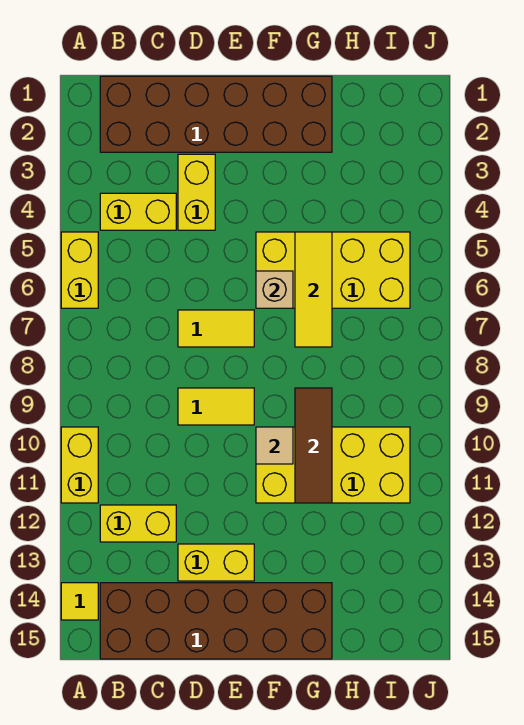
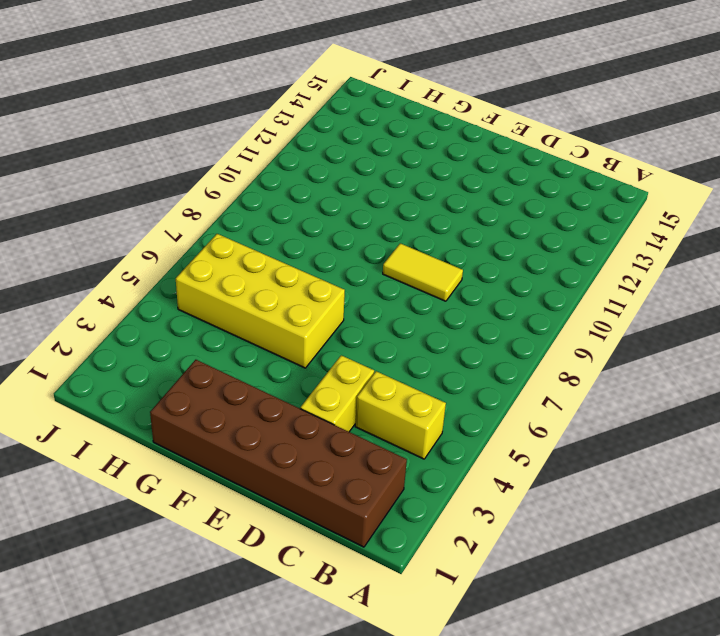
none -> yellow 1x2 brick [61,232,98,308]
none -> yellow 1x2 brick [61,427,98,503]
none -> yellow 1x1 tile [61,583,98,620]

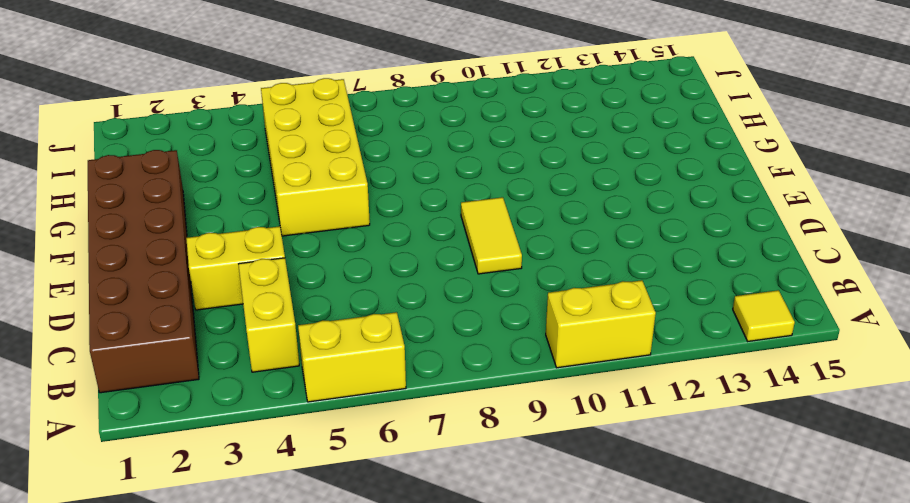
none -> yellow 1x2 brick [100,505,176,542]
none -> brown 2x6 brick [100,583,332,659]
none -> yellow 1x2 tile [178,310,254,347]

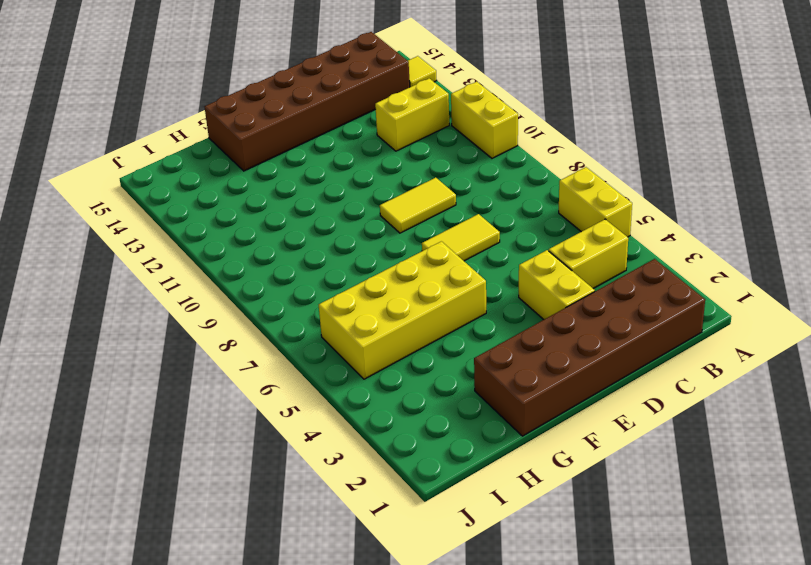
none -> yellow 1x2 brick [178,544,254,581]
none -> yellow 2x4 brick [256,427,410,503]
none -> tan 1x1 brick [256,271,293,308]

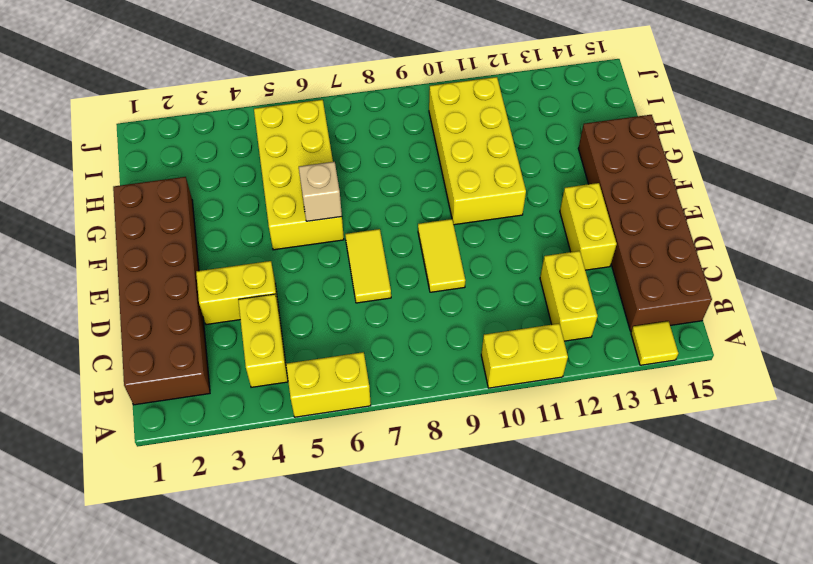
none -> tan 1x1 tile [256,427,293,464]
none -> yellow 1x3 tile [295,232,332,347]
none -> brown 1x3 tile [295,388,332,503]

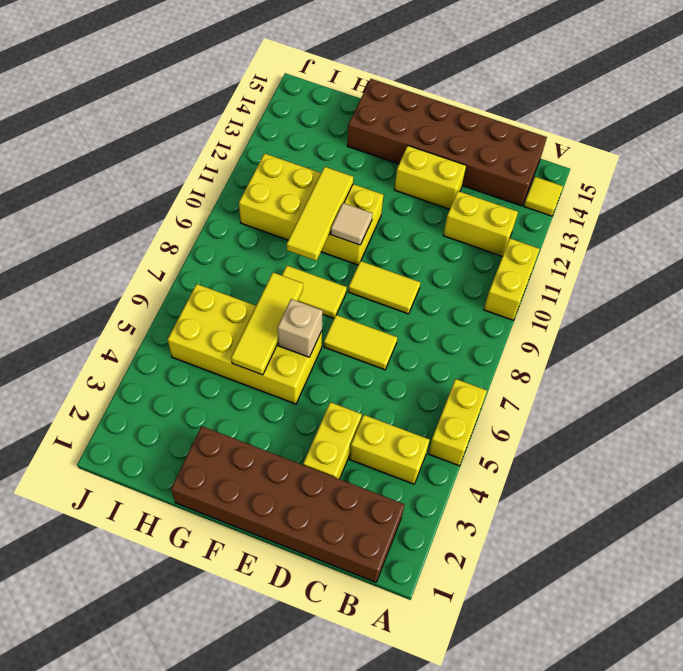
yellow 1x2 tile [282,266,347,318] -> none
yellow 1x3 tile [287,167,353,261] -> brown 1x3 tile [295,388,332,503]

